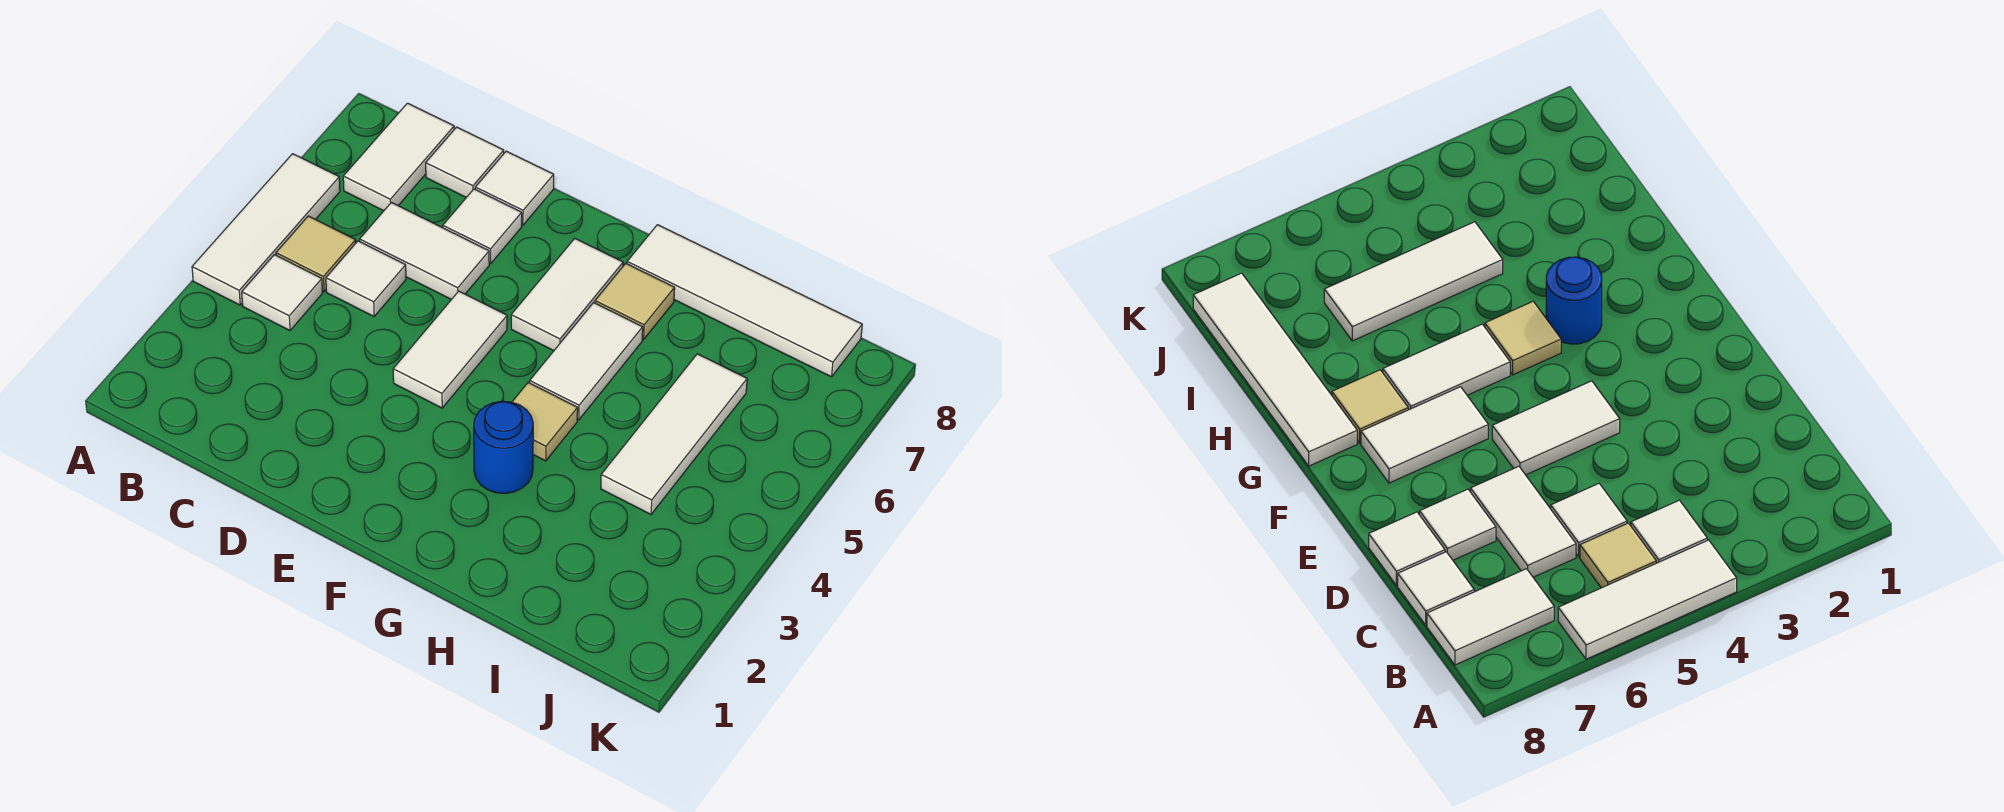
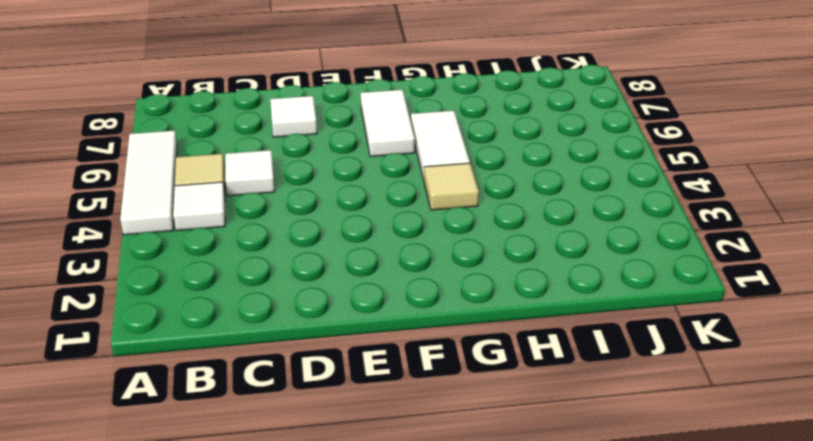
none -> white 1x2 tile [343,103,454,211]
none -> white 1x2 tile [360,202,489,299]
none -> white 1x1 tile [426,127,504,197]

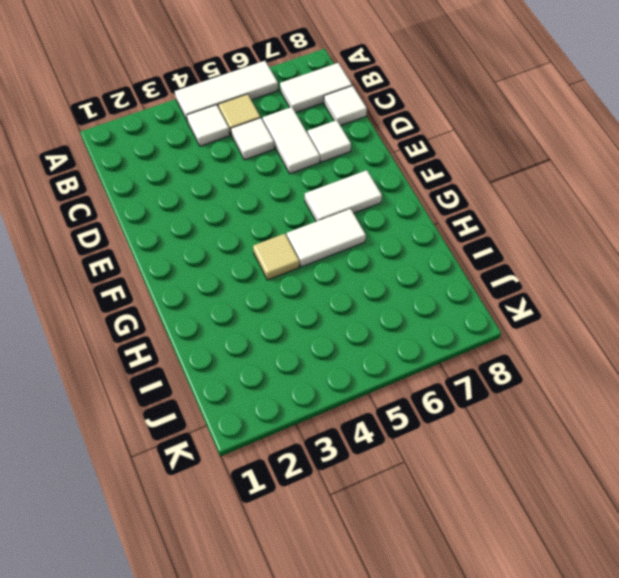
none -> white 1x1 tile [475,151,554,225]
none -> white 1x2 tile [393,291,507,408]
none -> blue 1x1 round brick [474,401,533,493]

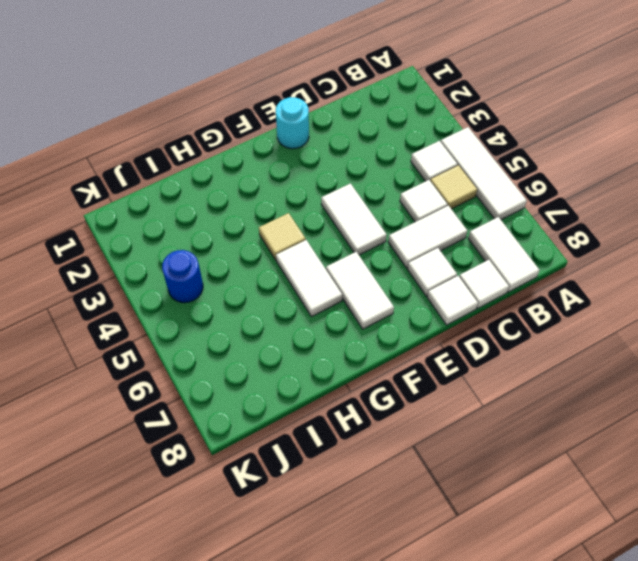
cyan 1x1 round brick [276,97,309,149] -> none
blue 1x1 round brick [162,250,203,303] -> blue 1x1 round brick moved to [474,401,533,493]
none -> tan 1x1 tile [595,264,675,339]
none -> white 1x4 tile [627,225,862,377]
none -> white 1x3 tile [601,354,747,514]

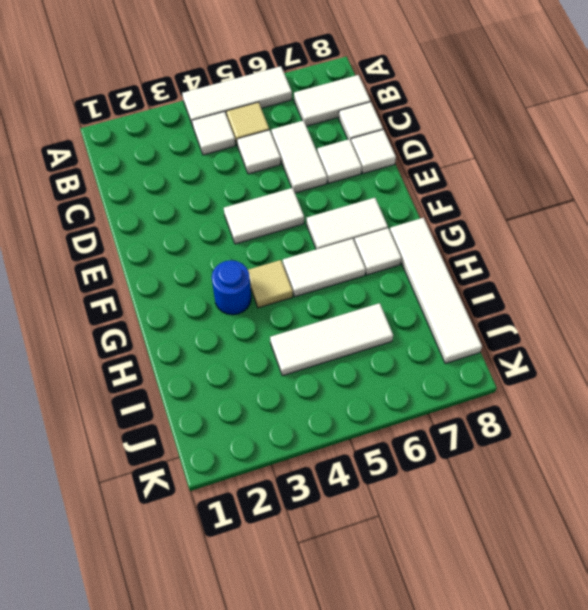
white 1x1 tile [354,228,402,275] -> tan 1x1 tile [595,264,675,339]

